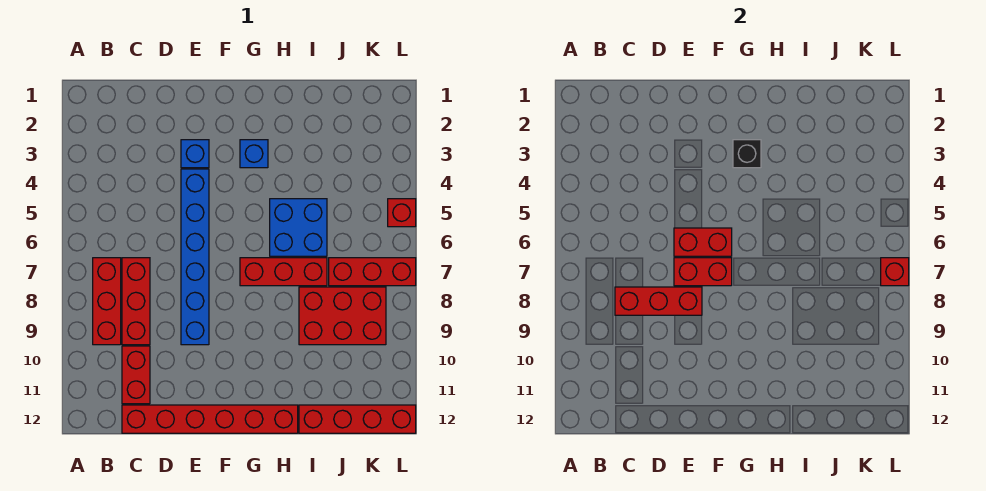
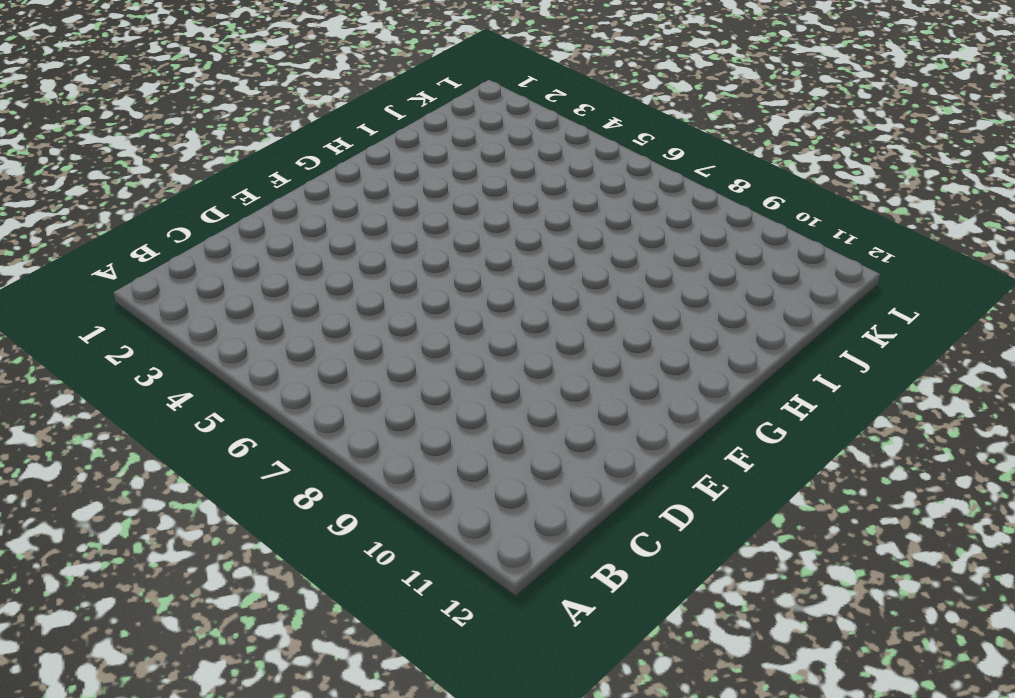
none -> red 1x3 brick [93,258,121,345]
none -> red 1x3 brick [122,258,150,345]
none -> red 1x2 brick [122,346,150,404]

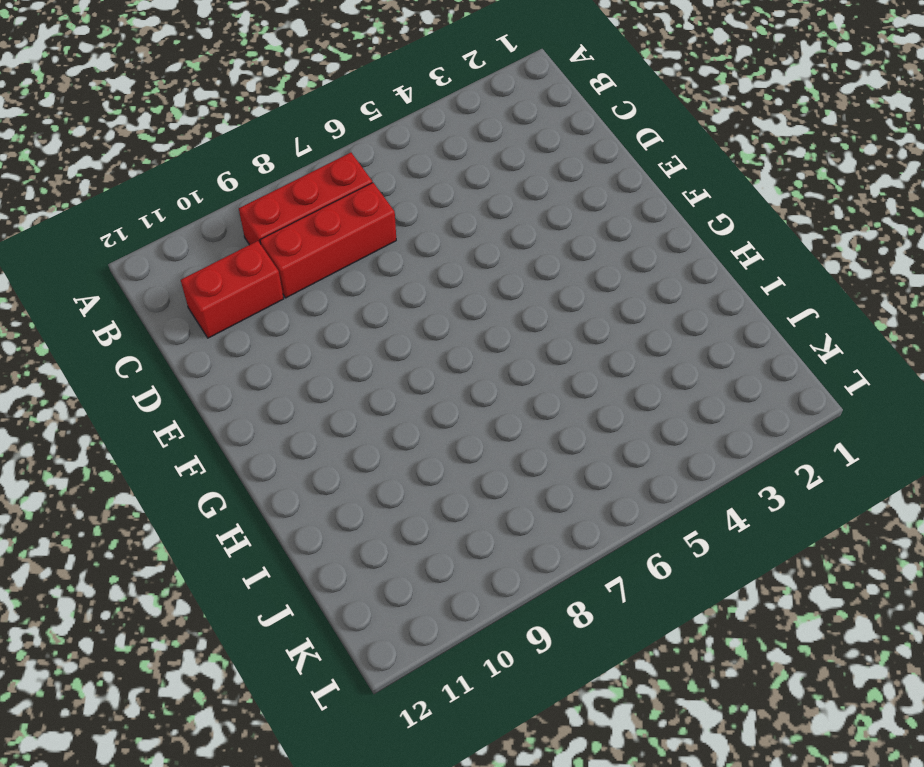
none -> red 1x6 brick [122,405,298,433]
none -> blue 1x1 brick [181,140,209,168]
none -> blue 1x6 brick [181,169,209,345]

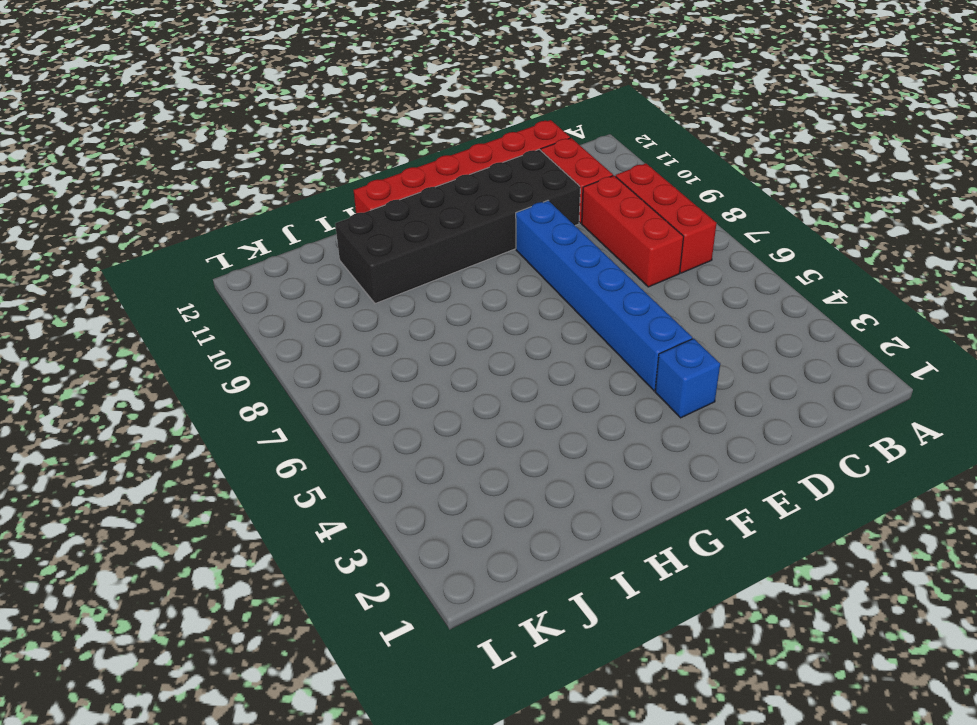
black 2x6 brick [335,150,580,304] -> none
none -> blue 1x1 brick [240,140,268,168]
none -> red 1x3 brick [240,258,327,286]
none -> blue 2x2 brick [270,199,327,256]

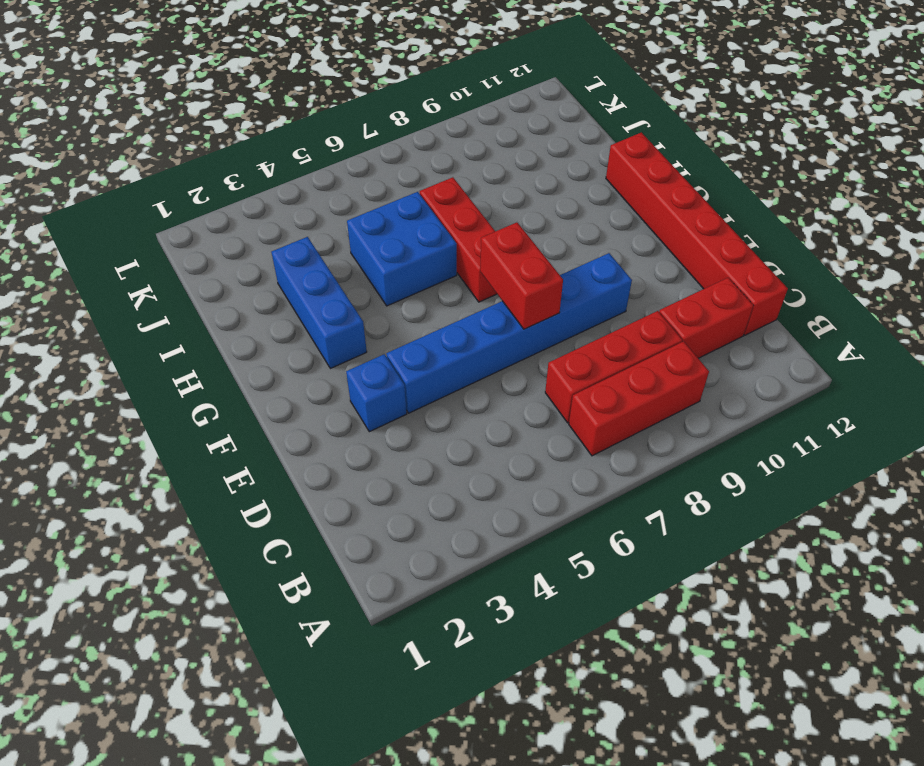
blue 1x3 brick [271,237,367,369] -> blue 1x1 brick [240,140,268,168]
none -> red 2x3 brick [299,287,386,345]
none -> red 1x4 brick [299,405,416,433]
none -> red 1x3 brick [329,258,416,286]

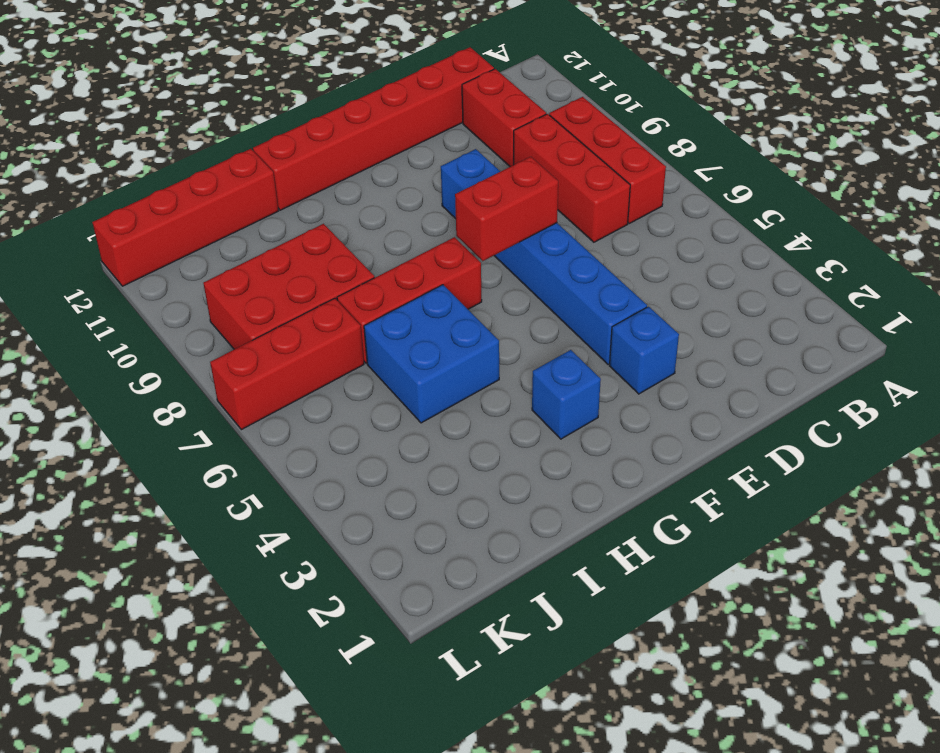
none -> red 1x1 brick [388,199,416,227]
none -> red 1x3 brick [615,287,702,315]
none -> red 1x2 brick [674,228,732,256]

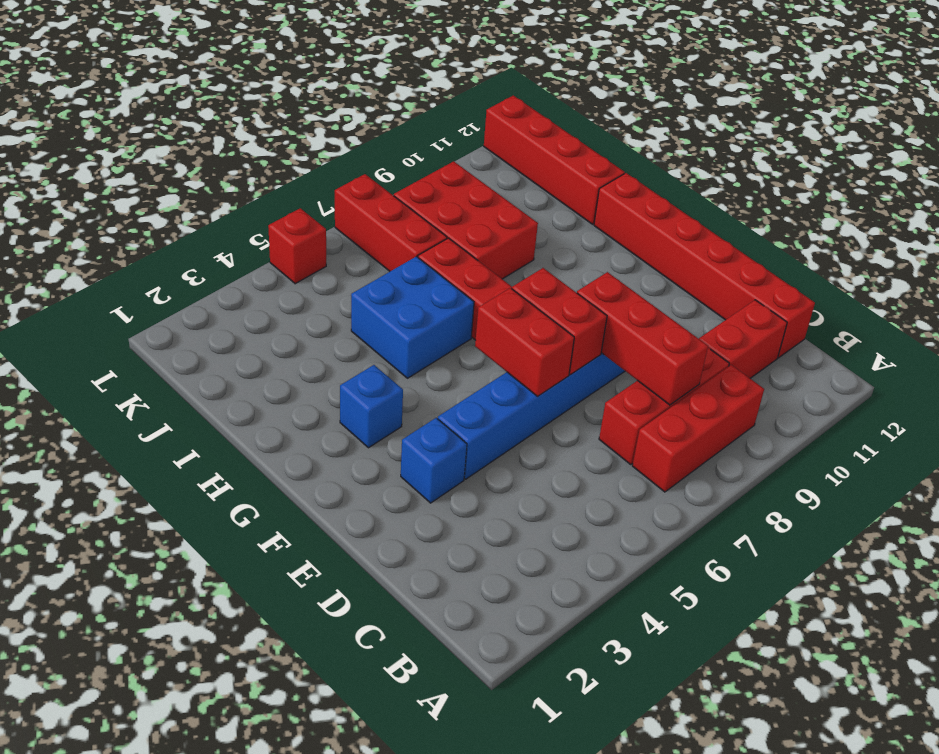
none -> black 1x1 brick [733,140,761,168]
none -> red 1x1 brick [881,258,909,286]

